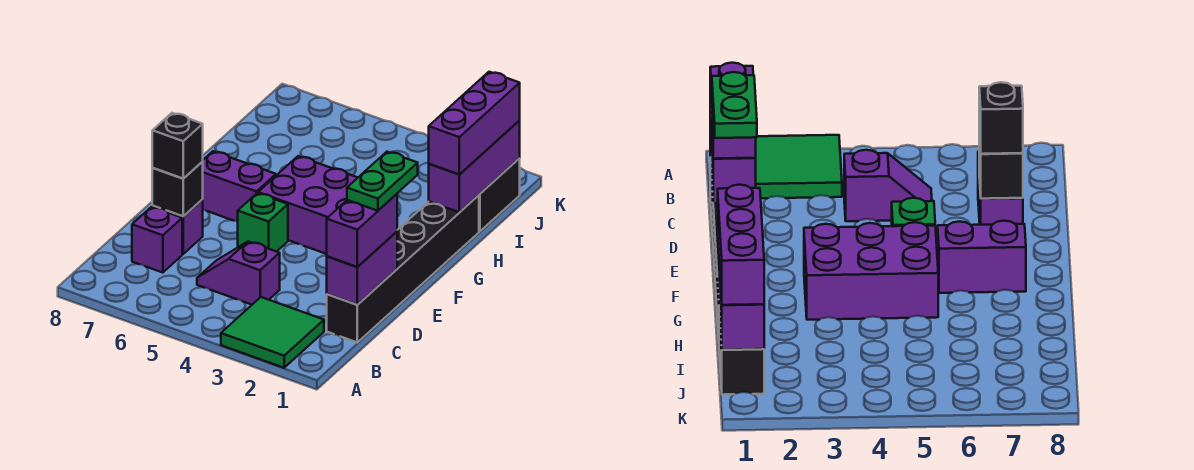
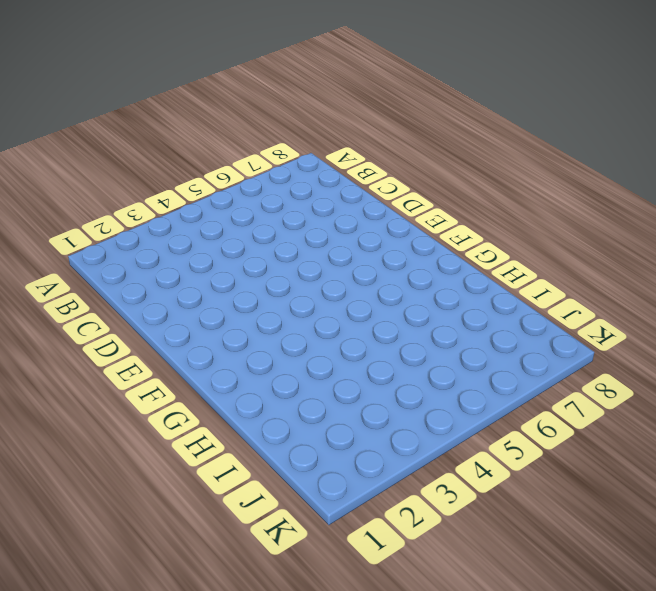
none -> green 2x2 tile [221,297,324,368]
none -> black 1x6 brick [327,195,479,342]
none -> purple 1x2 slope [197,242,280,305]

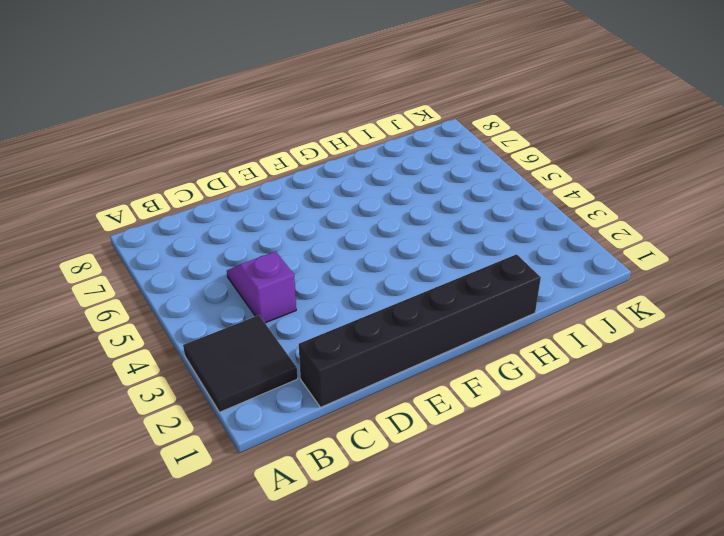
black 2x2 tile [183,315,298,412] -> green 2x2 tile [221,297,324,368]
none -> purple 1x1 brick [132,207,182,273]
none -> purple 1x1 brick [152,199,203,254]
none -> green 1x1 brick [238,193,288,252]

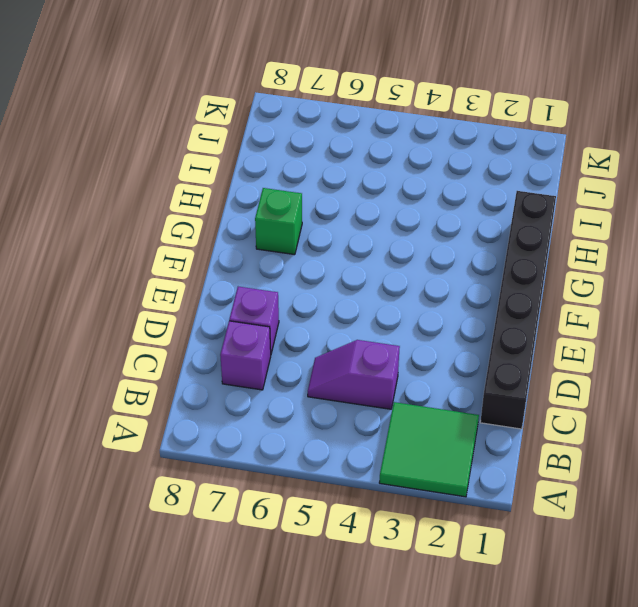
green 1x1 brick [255,188,302,255] -> green 1x1 brick moved to [238,193,288,252]
none -> purple 2x3 brick [258,156,358,254]
none -> purple 1x2 brick [202,151,276,222]
none -> black 1x2 brick [479,158,520,231]

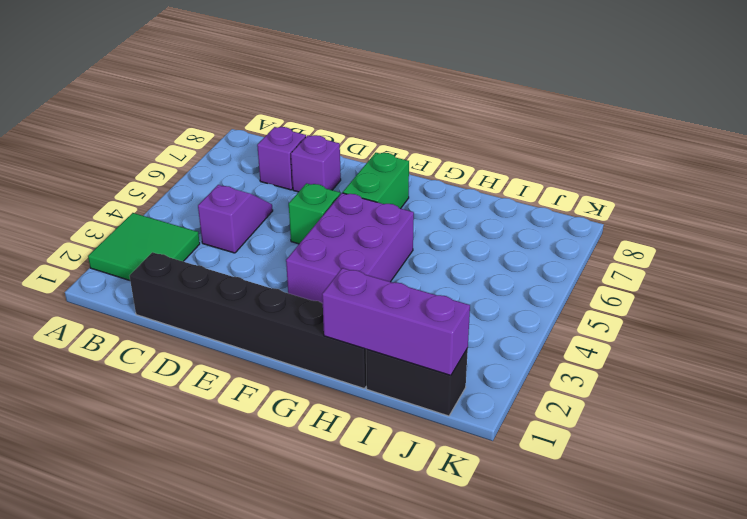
green 1x2 brick [343,153,409,209] -> purple 1x2 brick [202,151,276,222]
none -> purple 1x2 brick [327,232,397,305]
none -> black 1x1 brick [152,162,203,216]
none -> purple 1x2 brick [327,194,397,267]

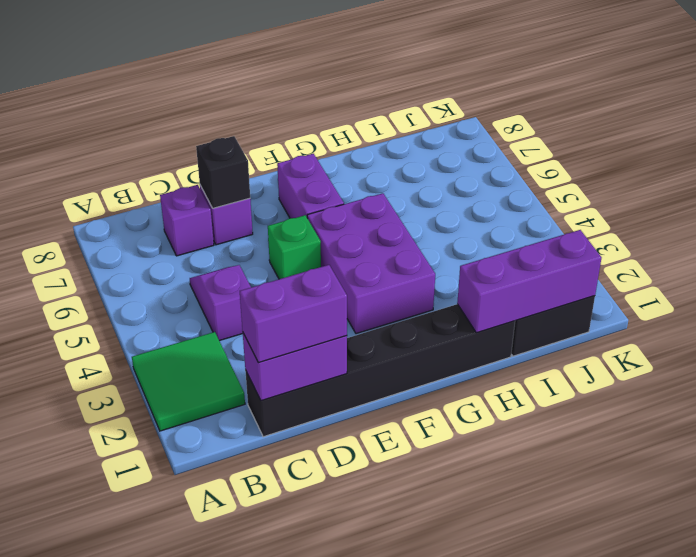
none -> black 1x1 brick [152,113,203,179]
none -> purple 1x3 brick [429,72,520,174]
none -> green 1x2 plate [347,152,418,211]

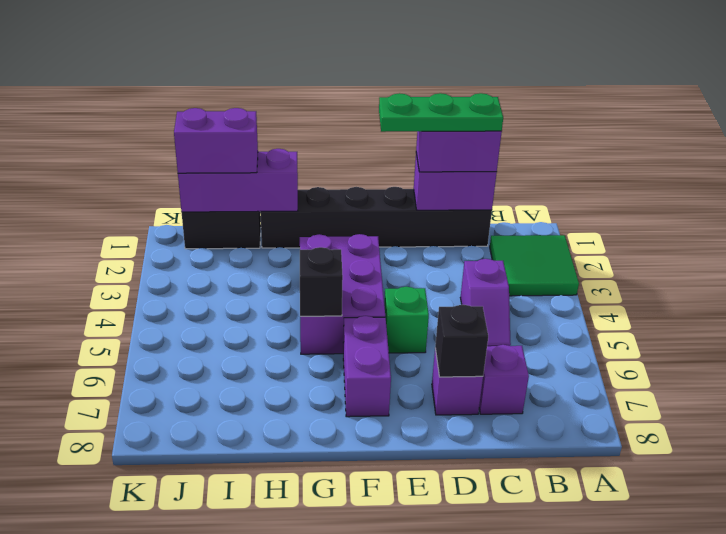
green 1x3 plate [379,93,503,132] -> green 1x2 plate [347,152,418,211]
black 1x1 brick [300,247,343,316] -> black 1x1 brick moved to [152,113,203,179]
purple 1x2 brick [174,108,258,173] -> purple 1x3 brick [429,72,520,174]

